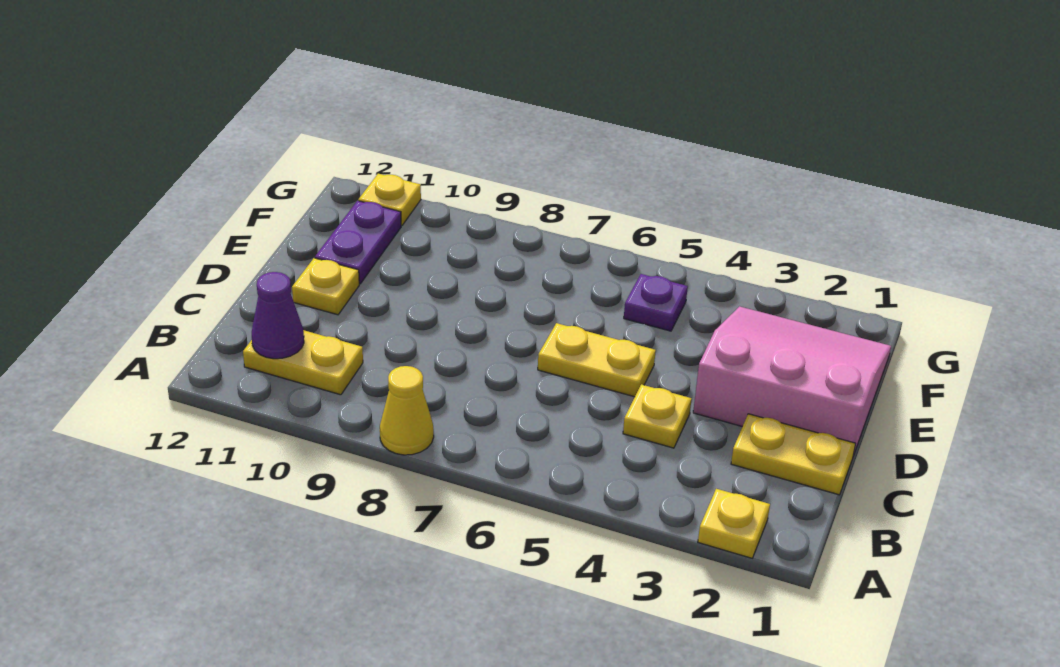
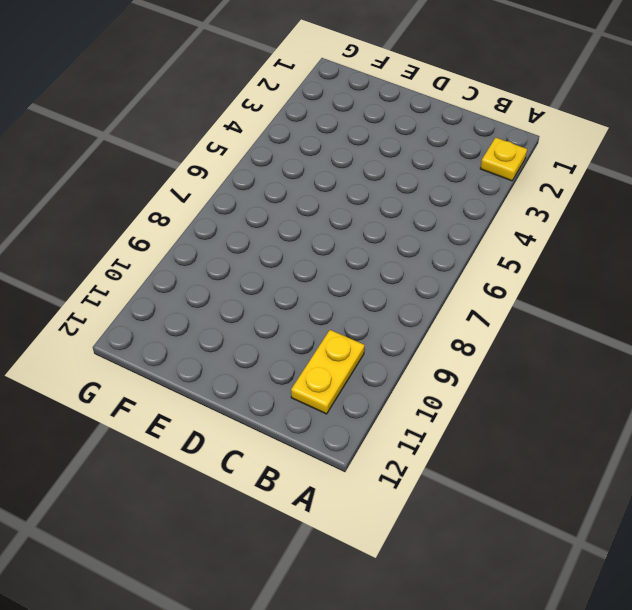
none -> yellow 1x1 cone [380,366,434,455]
none -> yellow 1x2 plate [731,414,856,495]
none -> yellow 1x1 plate [623,384,692,448]

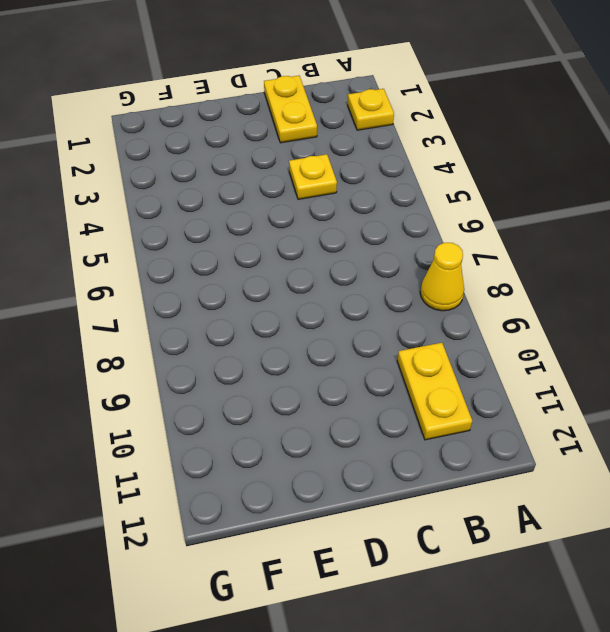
none -> pink 3x3 slope [693,306,891,456]
none -> yellow 1x2 plate [538,323,656,397]
none -> yellow 1x1 plate [292,258,359,315]

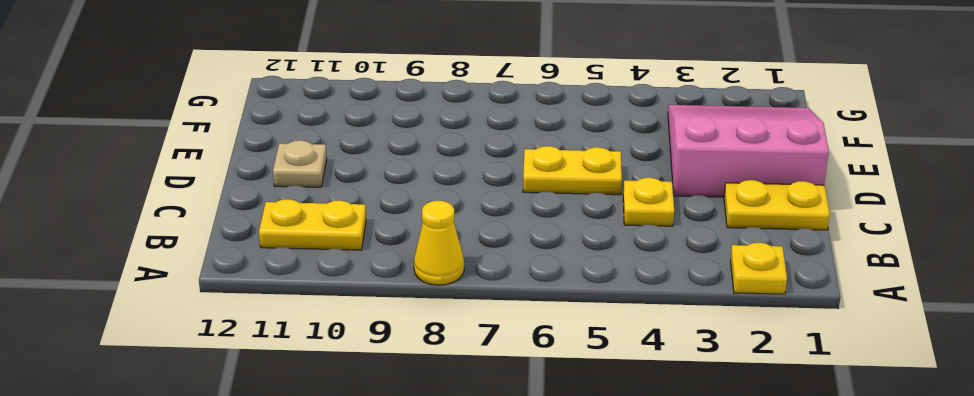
tan 1x1 plate [273,140,327,187] -> yellow 1x1 plate [292,258,359,315]
none -> purple 1x2 plate [315,201,401,284]
none -> purple 1x1 plate [624,274,688,331]
none -> yellow 1x1 plate [358,174,421,226]

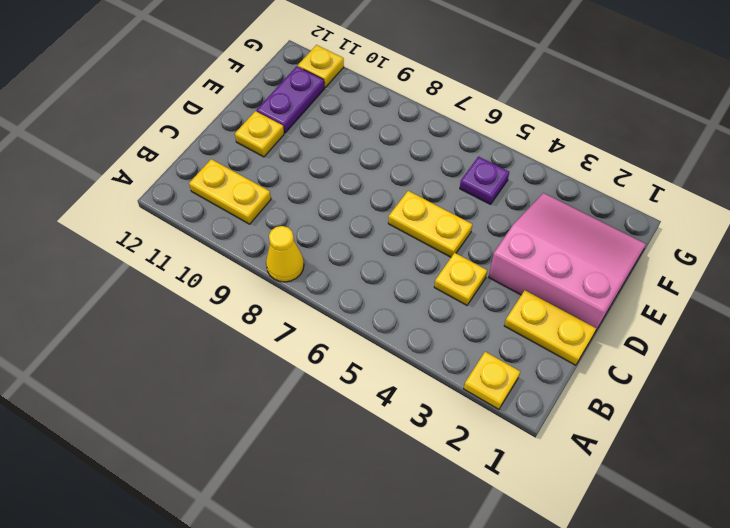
none -> purple 1x1 cone [252,272,304,359]

